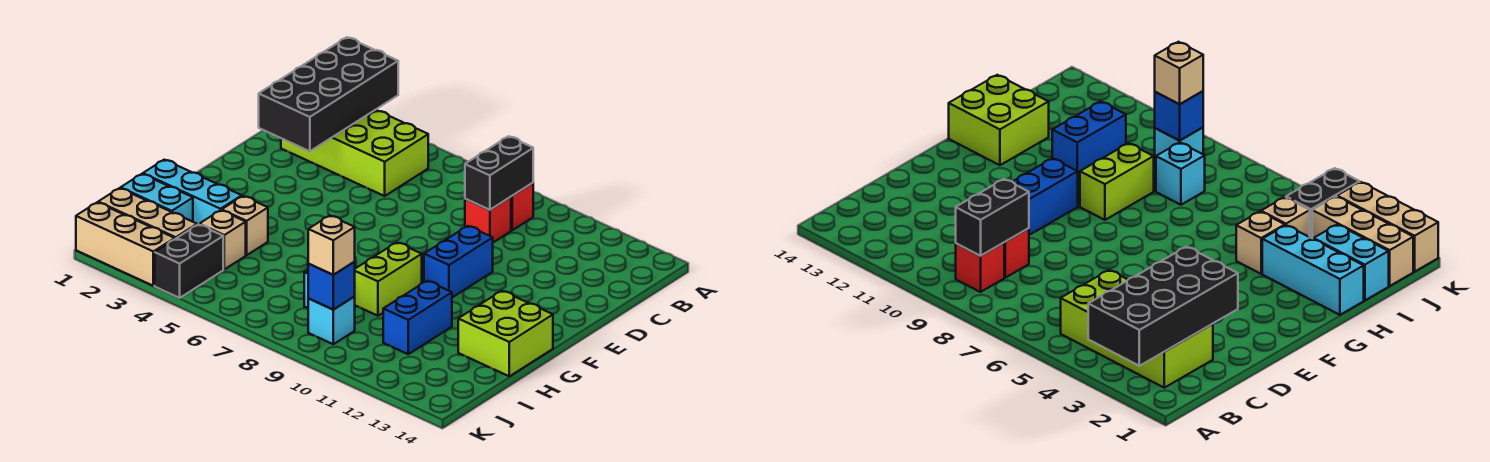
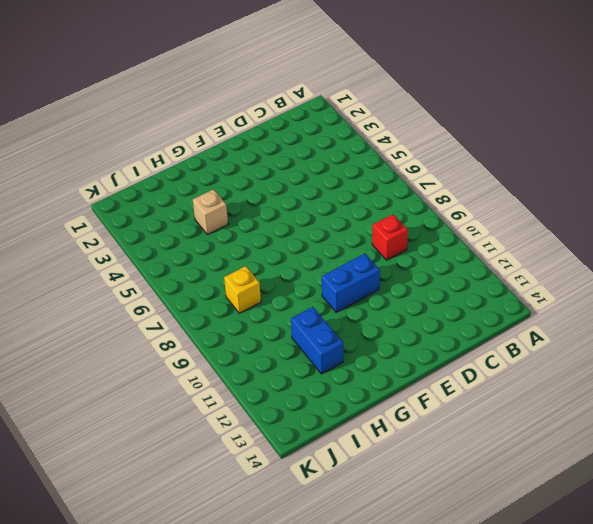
blue 1x2 brick [291,307,343,374] -> blue 1x2 brick turned to [383,281,452,354]
yellow 1x1 brick [224,266,261,313] -> cyan 1x1 brick [1156,142,1205,205]
none -> lime 2x4 brick [281,110,428,196]
none -> red 1x1 brick [511,183,533,230]
none -> lime 1x2 brick [354,242,422,316]

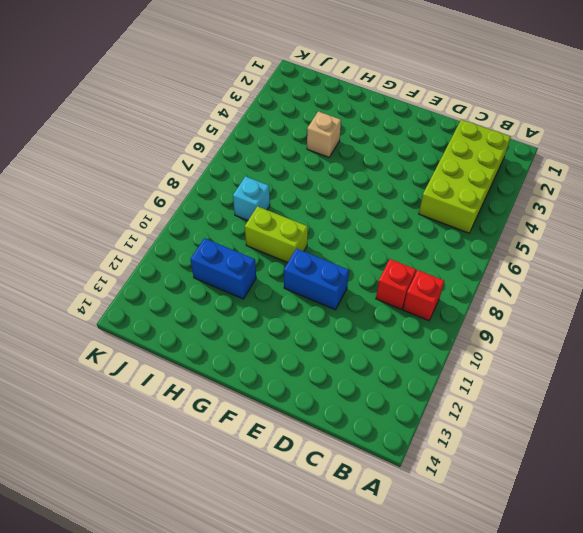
none -> lime 2x2 brick [458,291,553,376]
none -> cyan 1x3 brick [143,160,242,225]
none -> cyan 1x2 brick [121,174,193,222]

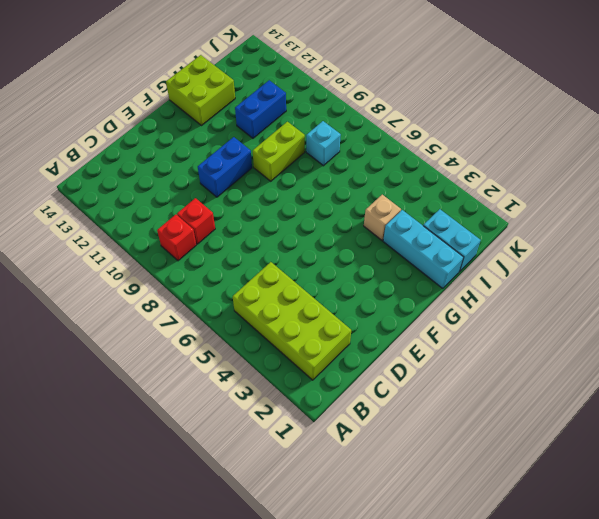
none -> tan 1x1 brick [199,210,246,269]
none -> tan 1x3 brick [98,188,197,239]
none -> black 1x2 brick [155,224,223,298]

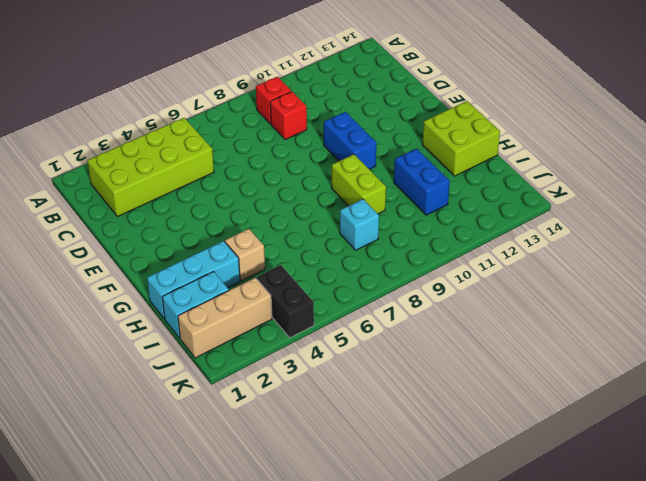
none -> tan 1x1 brick [199,210,246,269]
none -> cyan 1x1 brick [308,297,355,344]
none -> tan 1x3 brick [76,202,175,286]

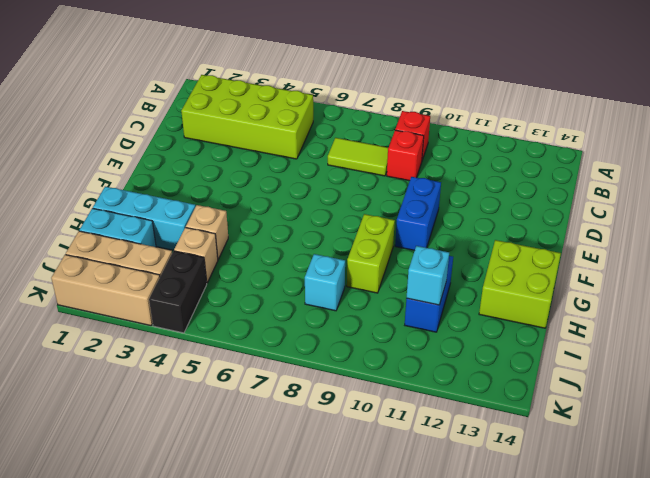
lime 1x2 tile [328,138,388,176] -> none
cyan 1x1 brick [407,246,449,305] -> cyan 1x1 brick moved to [308,297,355,344]
none -> black 2x4 brick [259,37,398,151]
none -> black 1x2 brick [465,136,533,210]
none -> blue 1x1 brick [308,262,355,310]

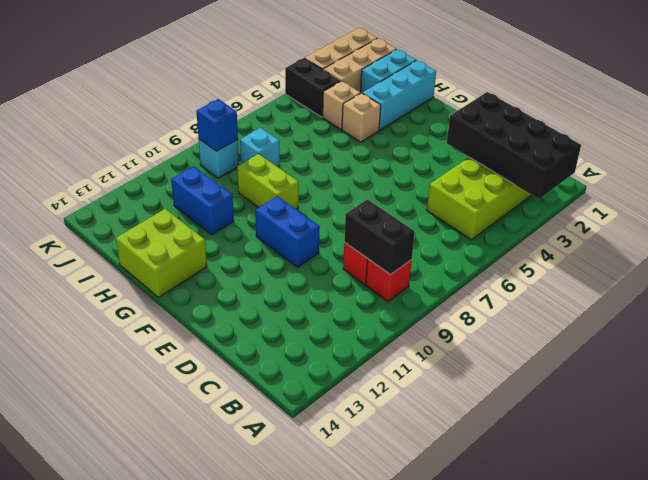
none -> tan 1x1 brick [308,216,355,275]

